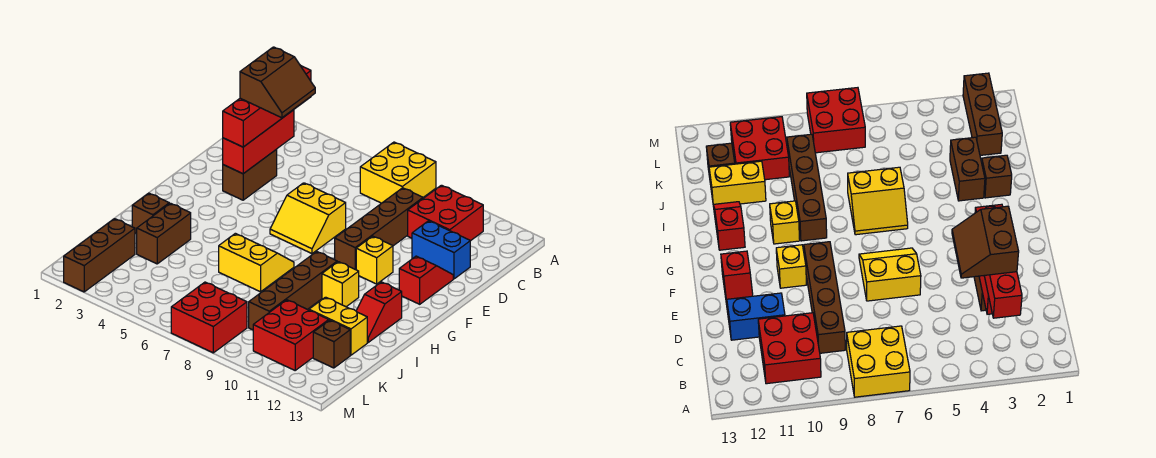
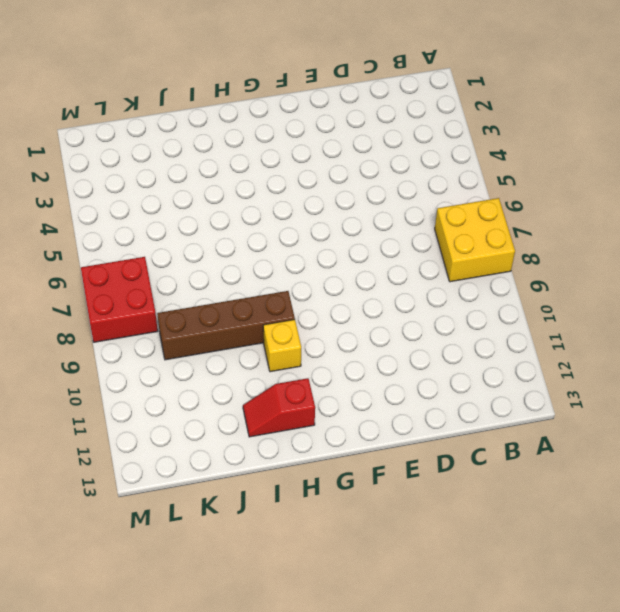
none -> red 2x2 brick [408,185,483,241]
none -> brown 1x4 brick [335,188,423,270]
none -> brown 1x2 brick [223,149,277,200]

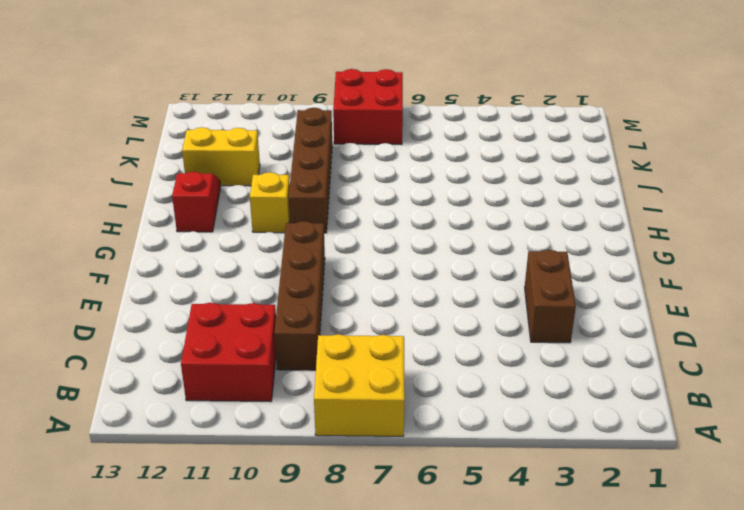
none -> blue 1x2 brick [412,221,470,279]
none -> yellow 2x2 slope [270,183,346,254]
none -> red 1x2 slope [399,256,453,304]

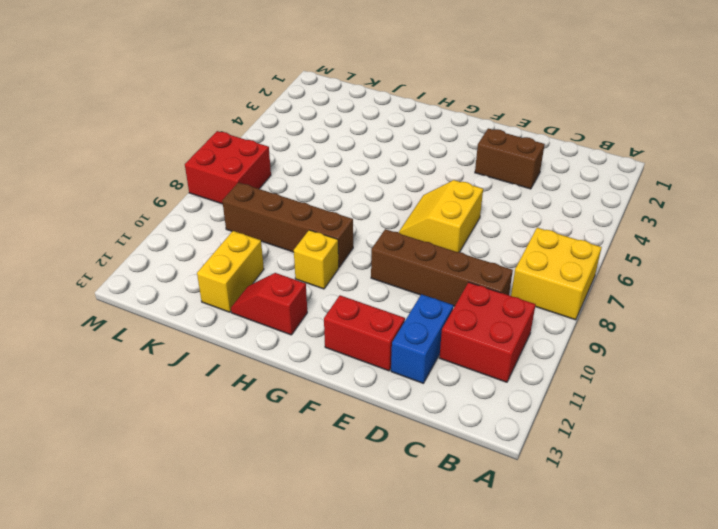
red 1x2 brick [324,295,405,371] -> red 1x2 slope [399,256,453,304]
none -> yellow 1x1 brick [356,236,393,284]
none -> yellow 2x2 slope [219,233,294,292]
none -> brown 1x1 brick [132,193,169,233]

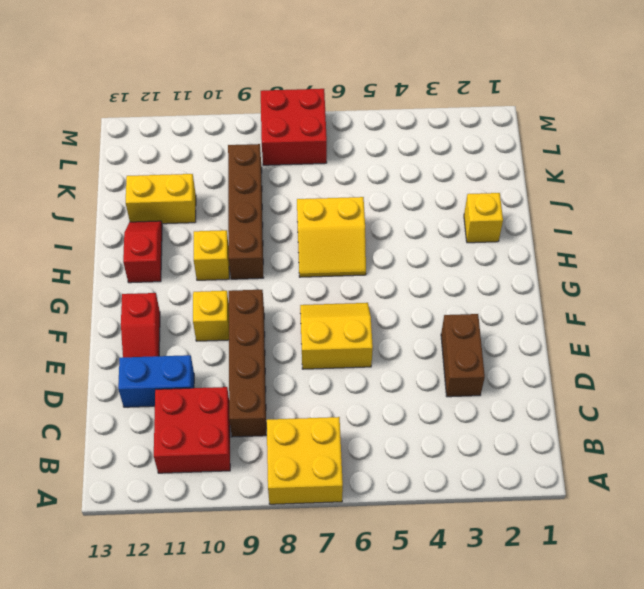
yellow 1x1 brick [464,193,503,243] -> brown 1x1 brick [132,193,169,233]
none -> brown 1x2 brick [137,203,191,264]
none -> brown 1x3 brick [64,219,135,292]
none -> red 2x2 brick [253,300,329,370]

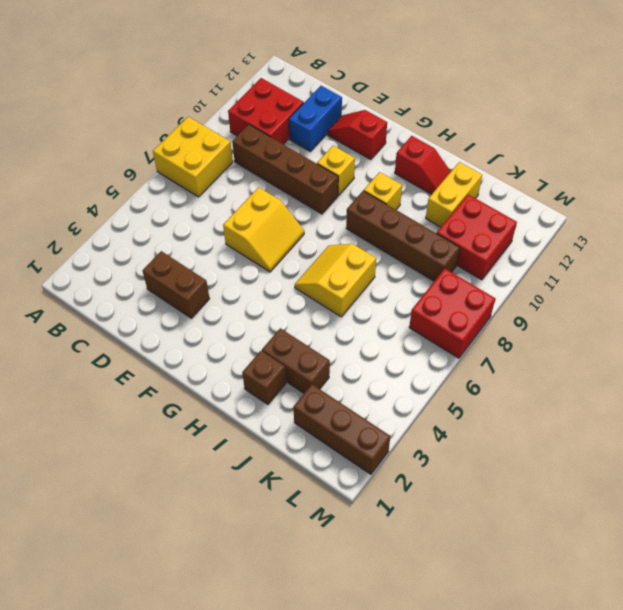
none -> brown 1x1 brick [313,320,350,368]
none -> red 1x3 brick [223,110,294,174]
none -> red 1x4 brick [223,65,311,147]

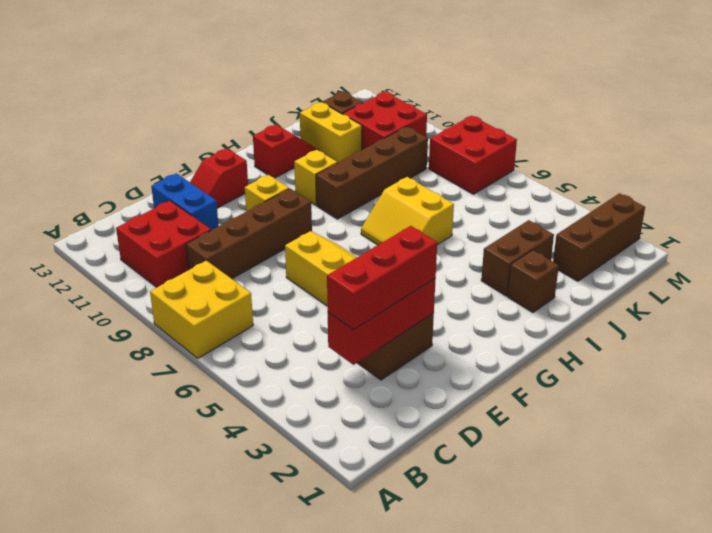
red 1x3 brick [327,226,437,330] -> red 1x4 brick [223,65,311,147]
none -> brown 2x2 slope [240,47,315,118]

